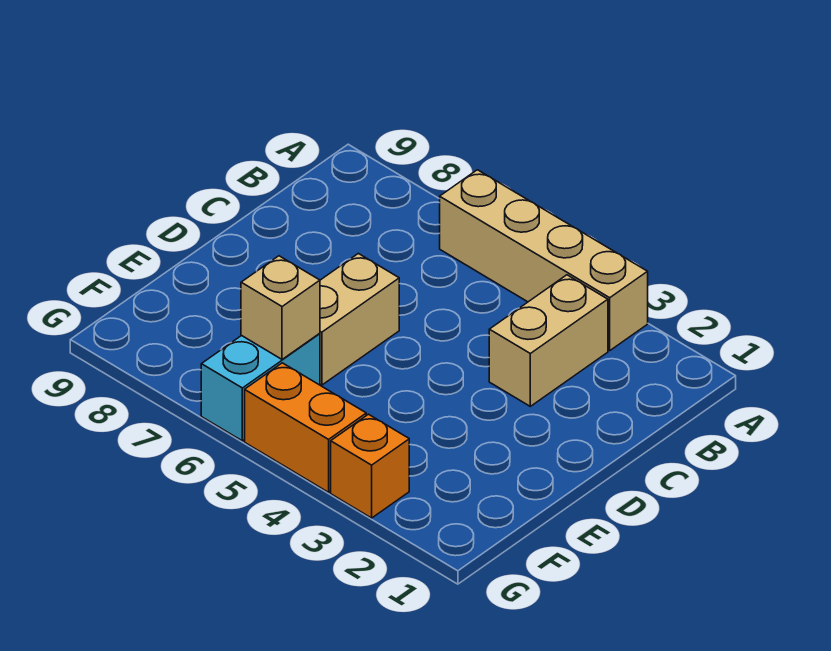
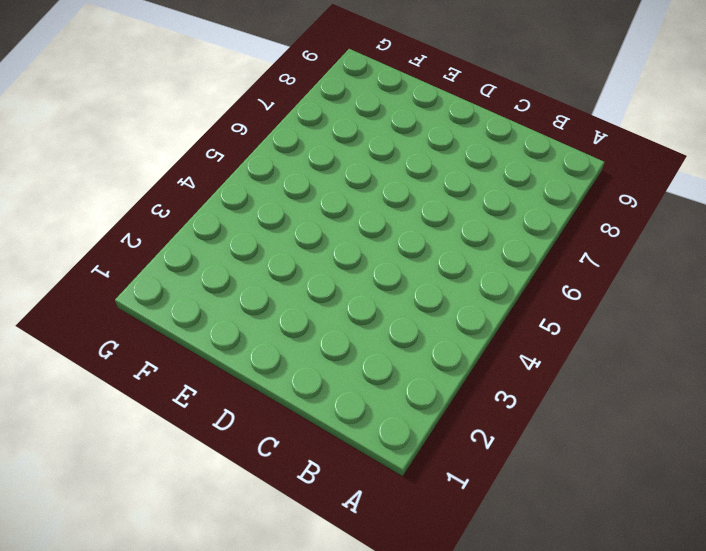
none -> tan 1x4 brick [440,170,648,350]
none -> tan 1x2 brick [489,275,608,406]

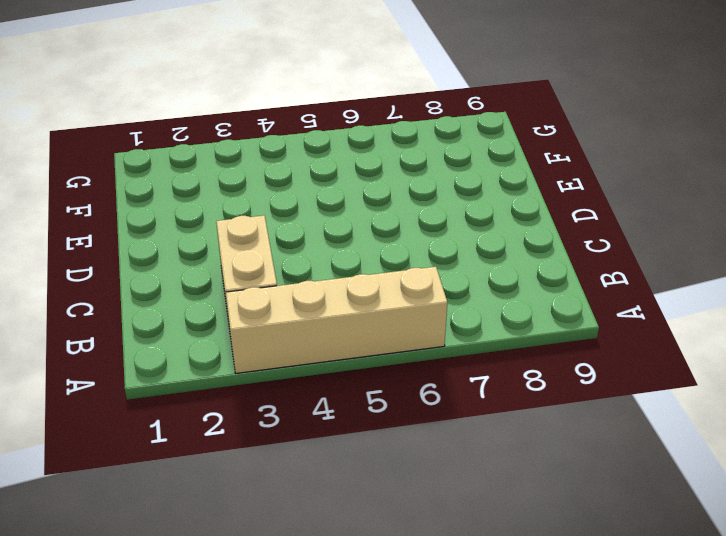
none -> tan 1x2 brick [320,253,399,385]
none -> cyan 1x2 brick [201,334,320,441]

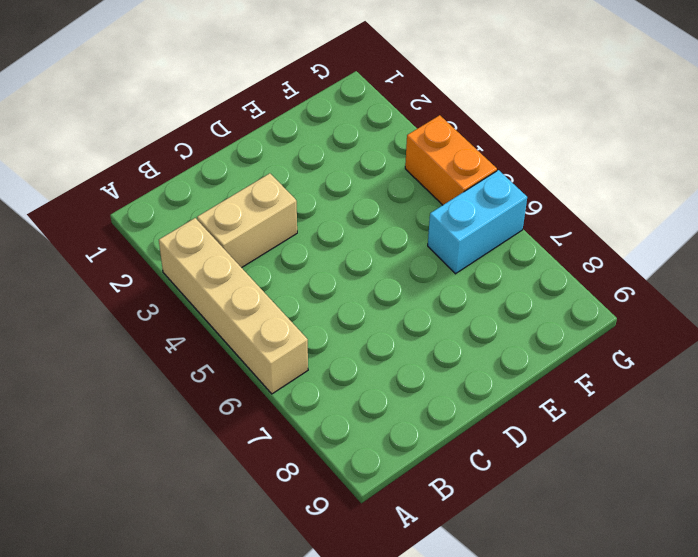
none -> tan 1x2 brick [320,253,399,385]
none -> orange 1x1 brick [331,414,409,518]

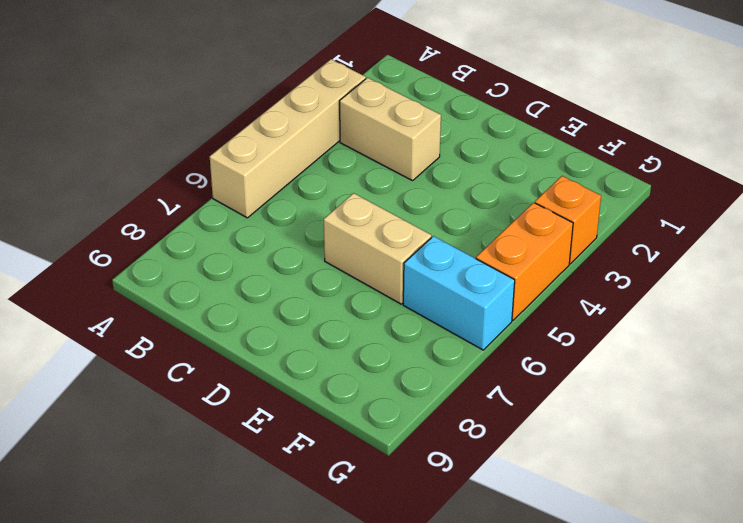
none -> tan 1x1 brick [241,256,320,359]

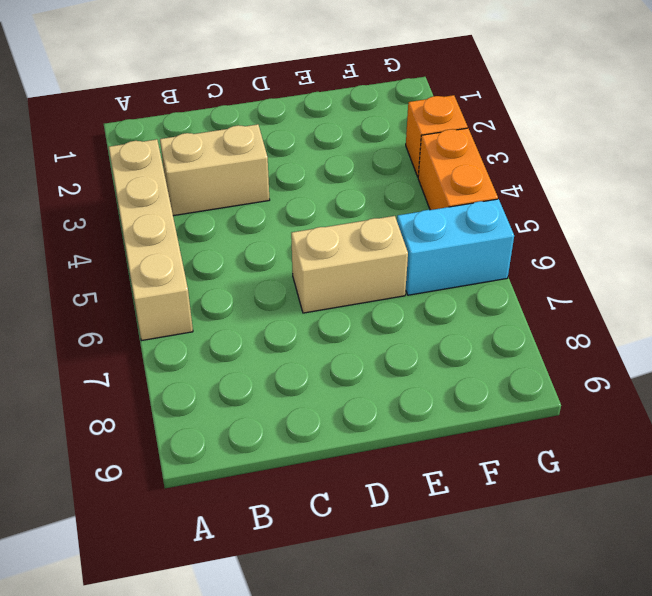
none -> tan 1x1 brick [241,256,320,359]

